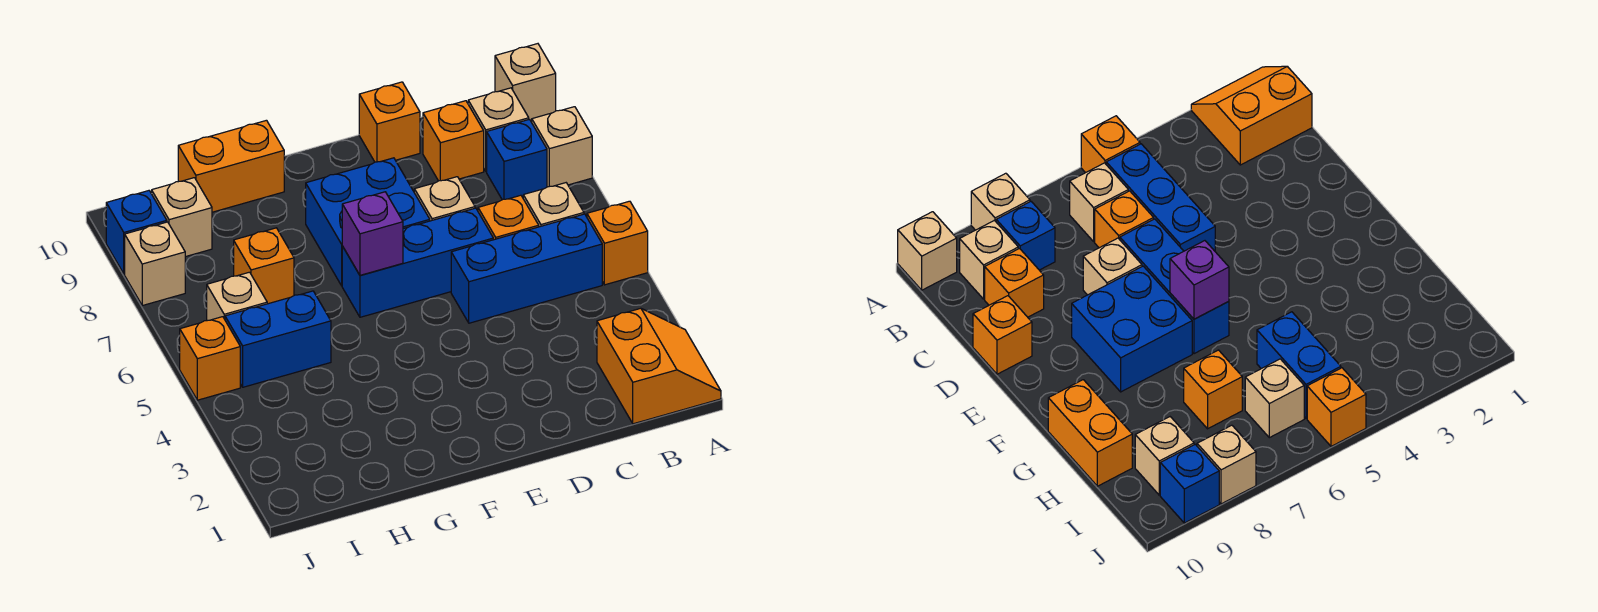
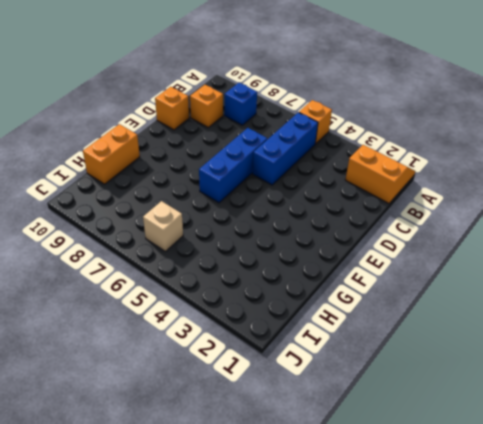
none -> tan 1x1 brick [532,107,592,187]
none -> tan 1x1 brick [495,44,556,122]
none -> tan 1x1 brick [523,183,584,227]

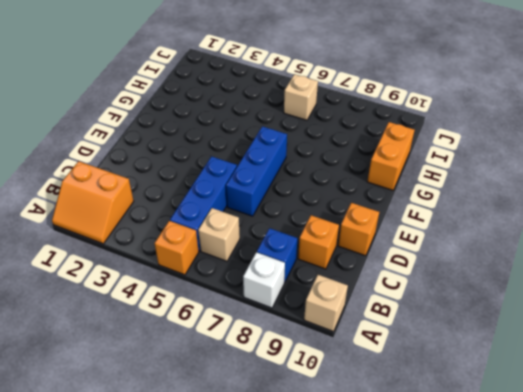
white 1x1 brick [243,252,285,308] -> tan 1x1 brick [532,107,592,187]
none -> tan 1x1 brick [468,88,529,171]
none -> orange 1x1 brick [478,195,539,240]
none -> tan 1x1 brick [414,177,475,221]

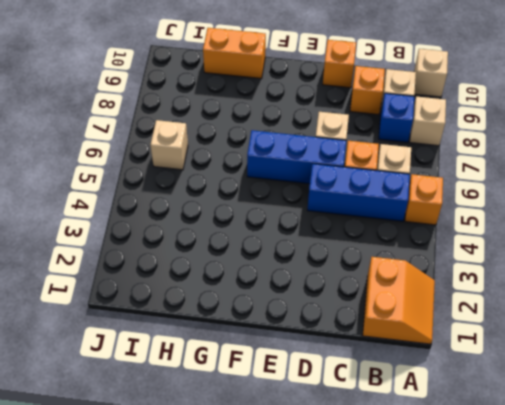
none -> blue 2x2 brick [306,158,430,286]
none -> blue 1x2 brick [225,291,331,387]
none -> orange 1x1 brick [234,228,294,304]

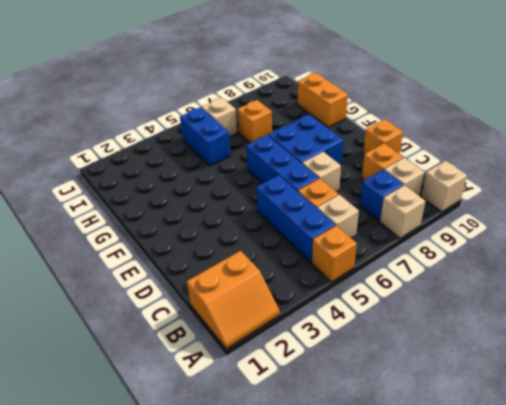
none -> tan 1x1 brick [152,178,212,257]
none -> orange 1x1 brick [180,317,240,400]
none -> tan 1x1 brick [125,222,185,306]

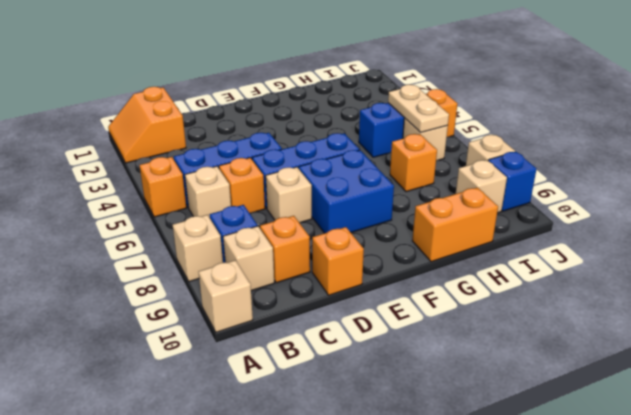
tan 1x2 plate [388,85,449,132] -> none
none -> purple 1x1 brick [342,192,403,275]

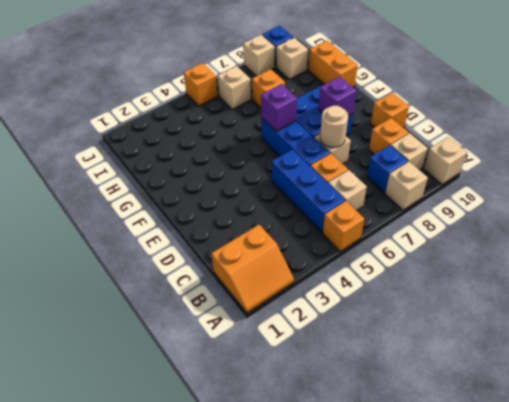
tan 1x1 round brick [320,105,348,148] -> none
purple 1x1 brick [318,76,356,116] -> none
none -> blue 1x2 brick [225,291,331,387]

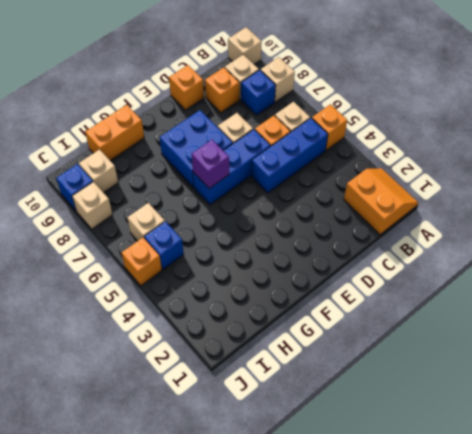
blue 1x1 brick [144,221,184,269] -> blue 1x2 brick [225,291,331,387]
none -> orange 1x1 brick [234,228,294,304]

